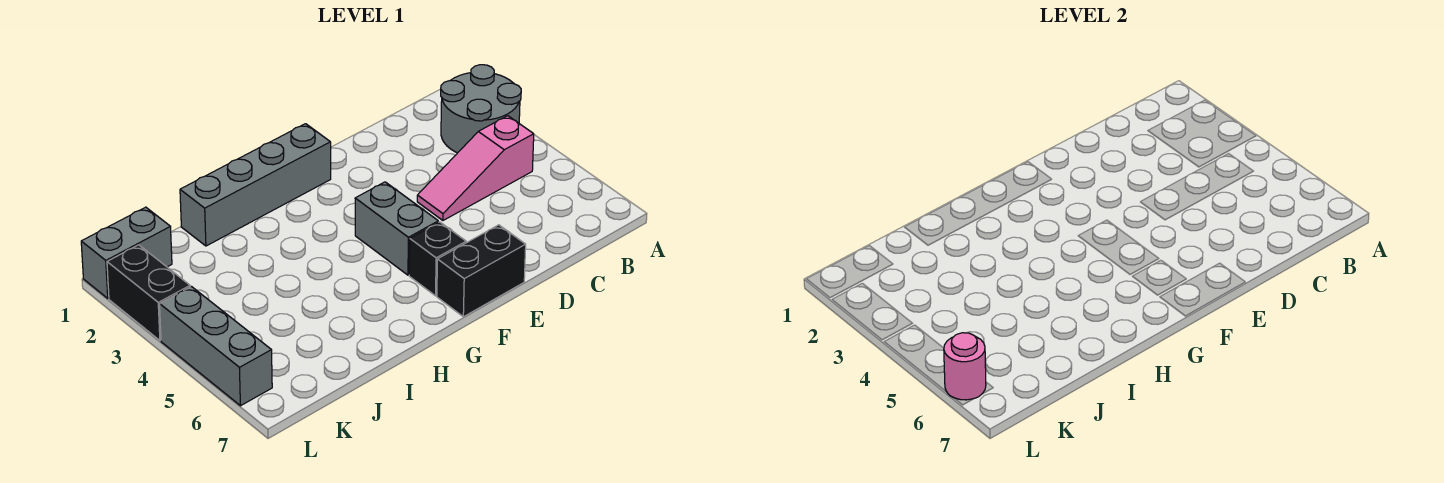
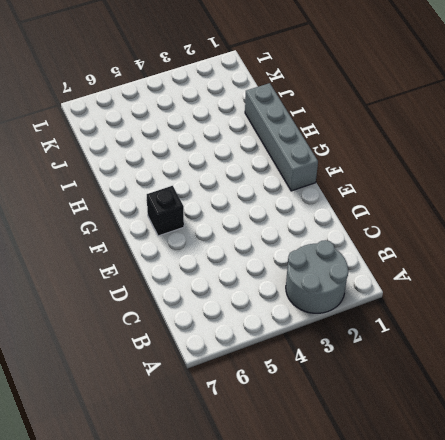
none -> pink 1x3 slope [417,116,534,220]
none -> black 1x2 brick [437,225,526,317]

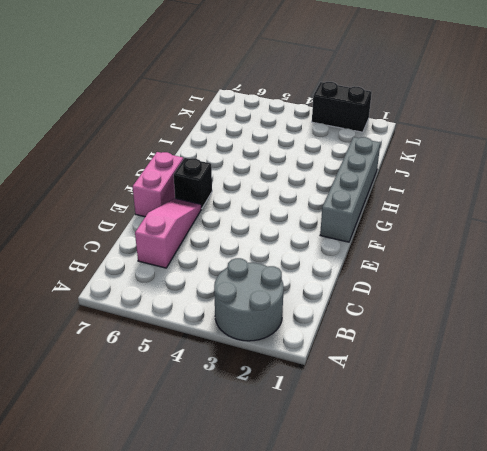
pink 1x3 slope [135,198,201,268] -> pink 1x3 slope moved to [417,116,534,220]
pink 1x2 brick [133,152,183,217] -> black 1x2 brick [437,225,526,317]
none -> grey 1x2 brick [355,182,438,275]
none -> grey 1x2 brick [81,207,172,298]

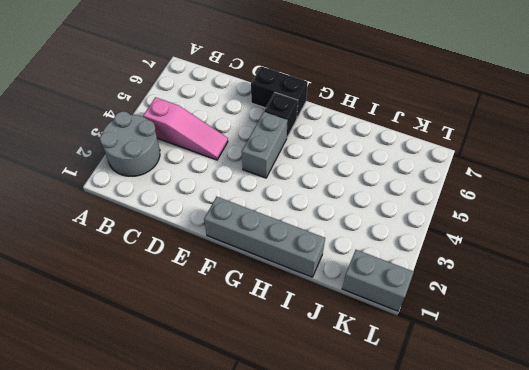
none -> black 1x2 brick [107,245,190,340]
none -> grey 1x3 brick [160,286,272,406]

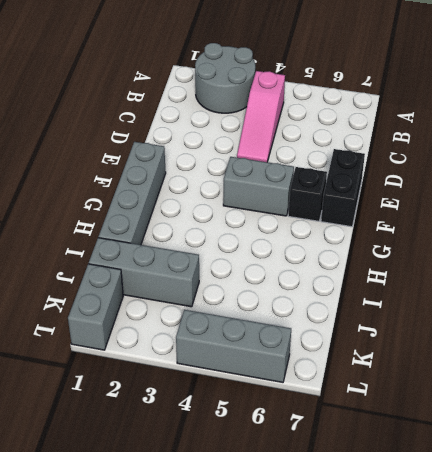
grey 1x3 brick [89,238,199,307] -> none
none -> black 1x2 brick [107,245,190,340]
none -> pink 1x1 round brick [944,333,986,400]

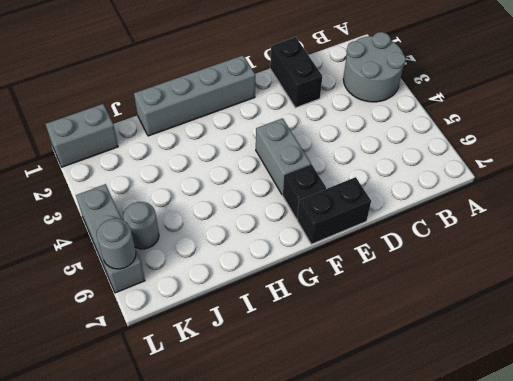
black 1x2 brick [270,37,322,108] -> black 1x2 brick moved to [107,245,190,340]
grey 1x1 round brick [123,202,159,249] -> none
grey 1x1 round brick [97,219,136,269] -> pink 1x1 round brick [944,333,986,400]
none -> pink 1x3 slope [417,116,534,220]

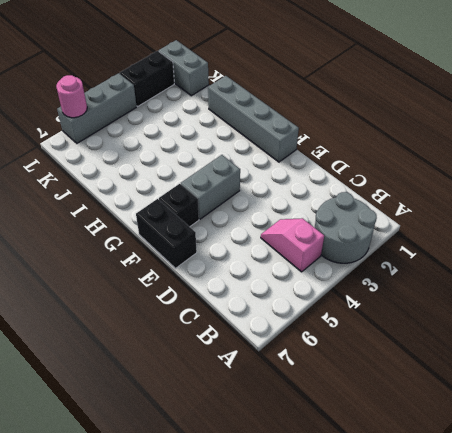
pink 1x2 slope [261,218,324,272] -> pink 1x3 slope [417,116,534,220]

